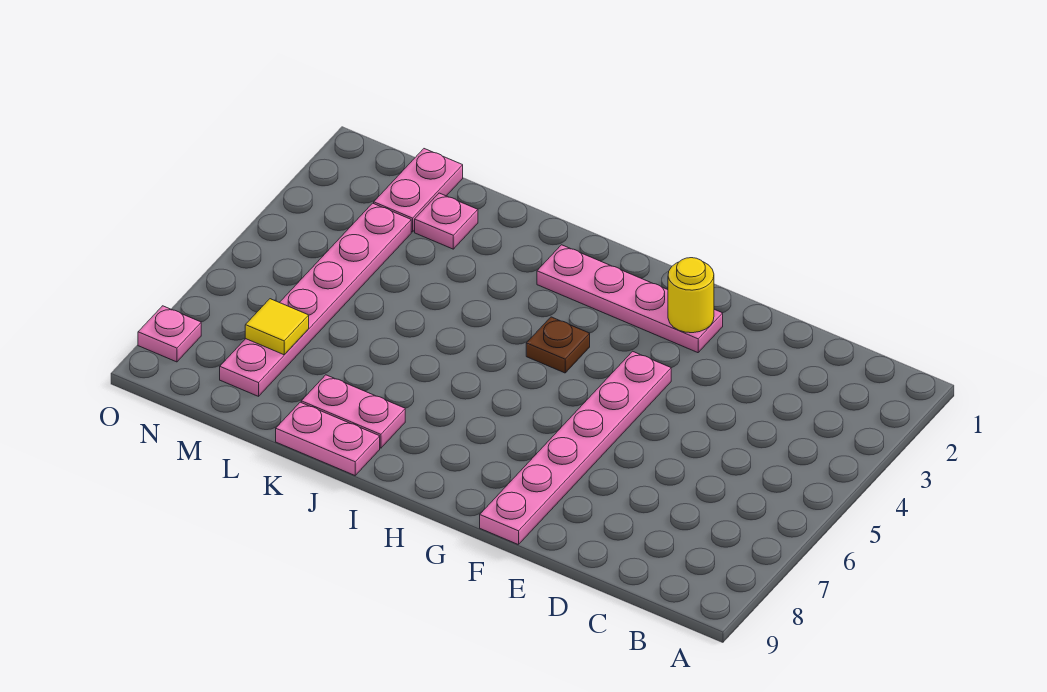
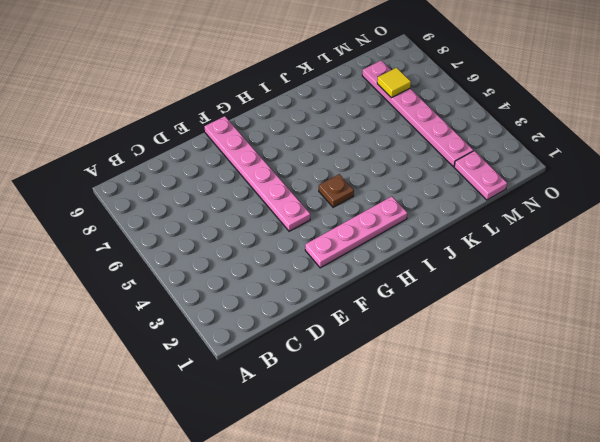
none -> pink 1x2 plate [301,375,405,448]
none -> pink 1x2 plate [276,402,380,475]

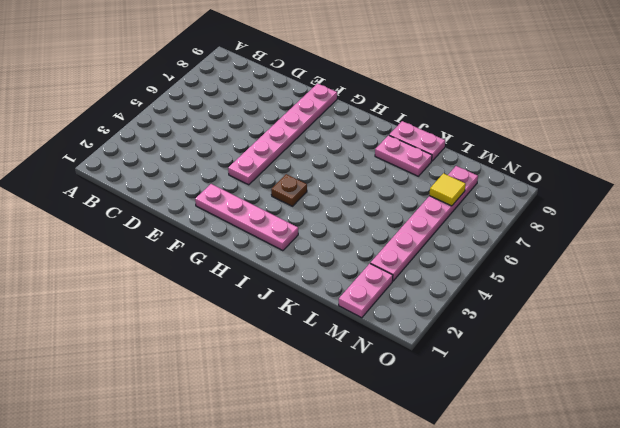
none -> pink 1x1 plate [415,193,478,249]
none -> pink 1x1 plate [138,306,201,362]

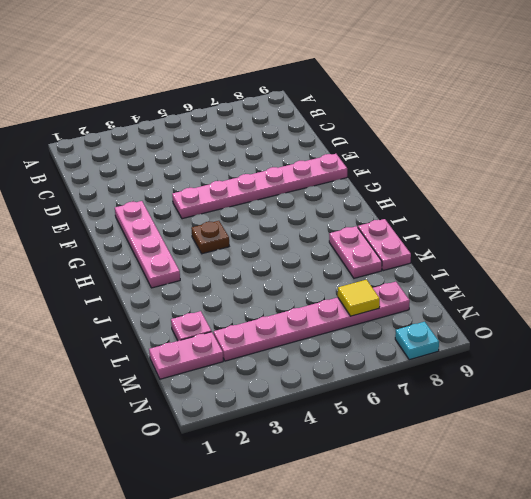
cyan 1x1 plate [395,322,439,360] -> pink 1x1 plate [138,306,201,362]
none -> yellow 1x1 round brick [668,258,714,333]

